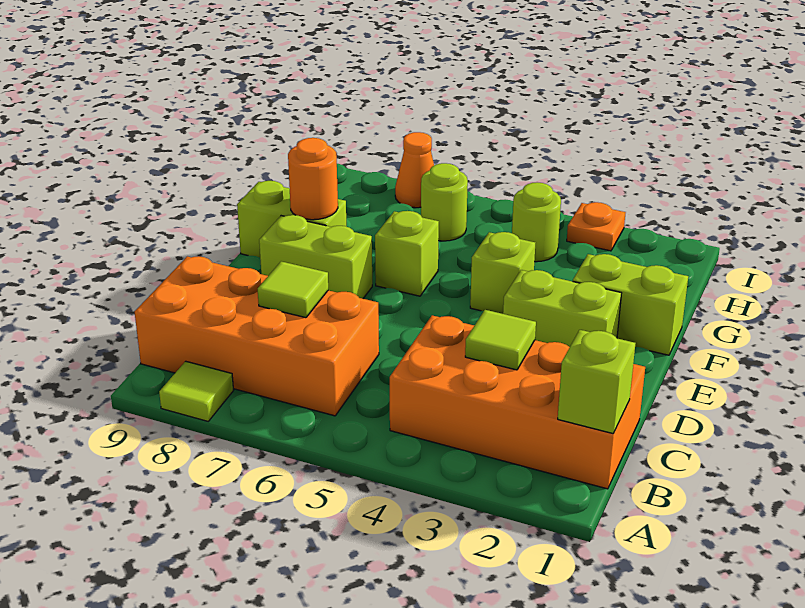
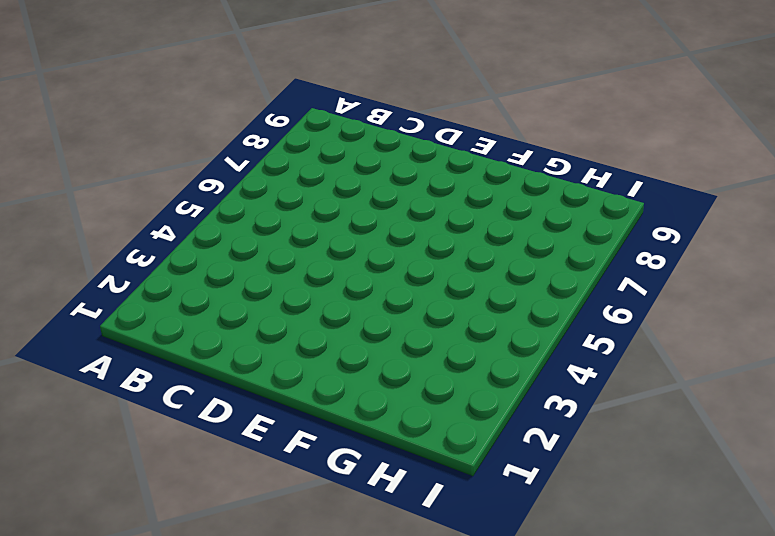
none -> lime 1x1 tile [159,361,233,421]
none -> orange 2x4 brick [390,315,645,489]
none -> orange 2x4 brick [135,256,379,416]

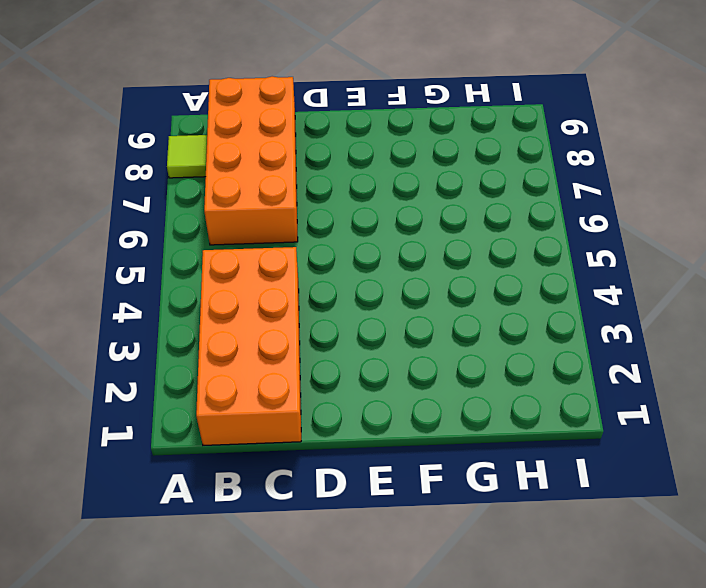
none -> lime 1x2 brick [503,270,622,347]
none -> lime 1x2 brick [259,215,372,299]
none -> lime 1x2 brick [573,254,688,355]

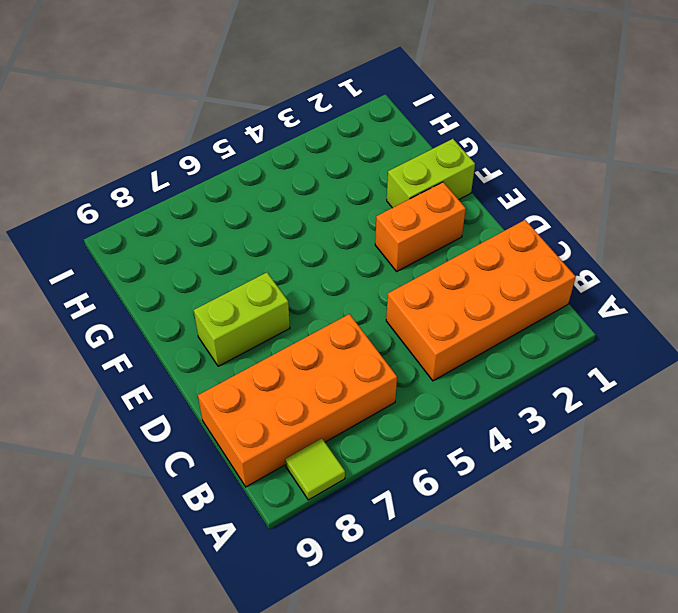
orange 1x2 brick [375,182,466,271] -> lime 1x2 brick [503,270,622,347]
none -> lime 1x1 brick [470,232,535,314]
none -> lime 1x1 brick [375,211,439,296]
none -> lime 1x2 brick [237,181,346,257]

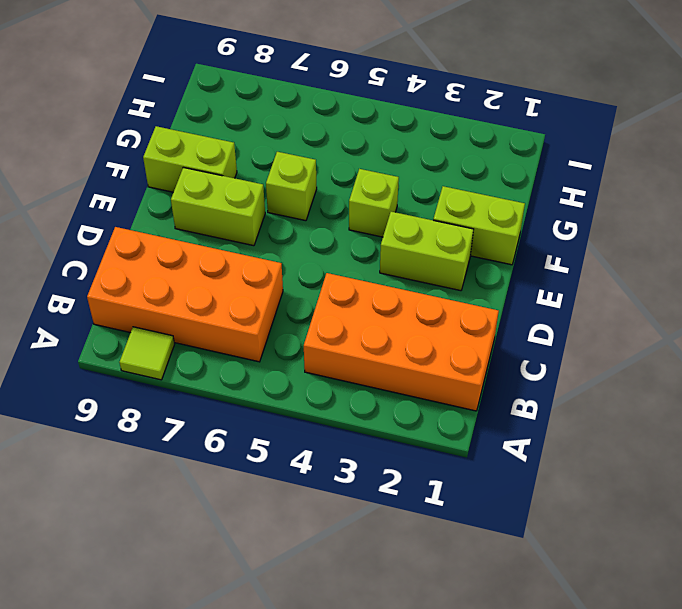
none -> lime 1x1 round brick [512,182,561,262]
none -> lime 1x1 round brick [421,163,468,241]
none -> orange 1x1 plate [567,202,626,251]

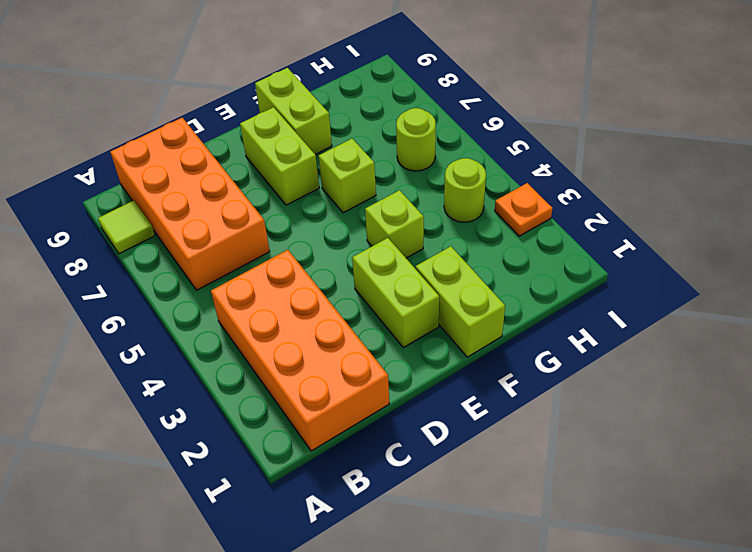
none -> orange 1x1 cone [395,132,434,208]
none -> lime 1x1 brick [558,330,635,433]
none -> lime 1x1 tile [465,310,536,370]

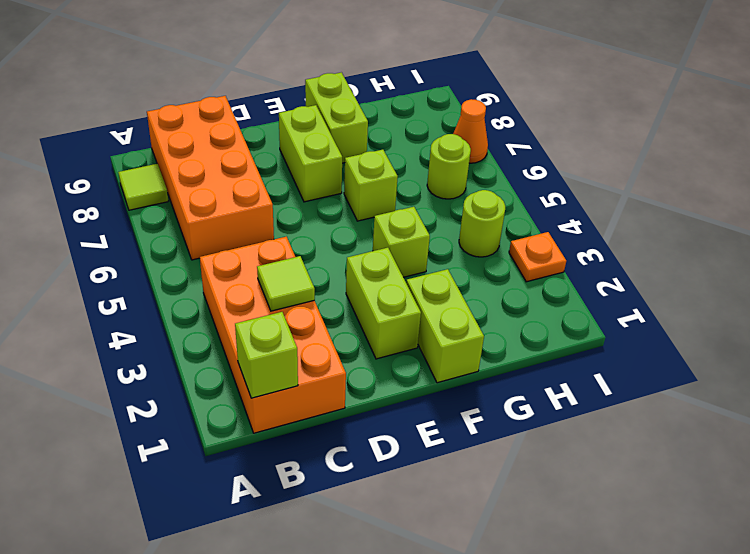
none -> lime 1x1 tile [258,261,328,318]
none -> orange 1x1 round brick [288,138,338,220]

